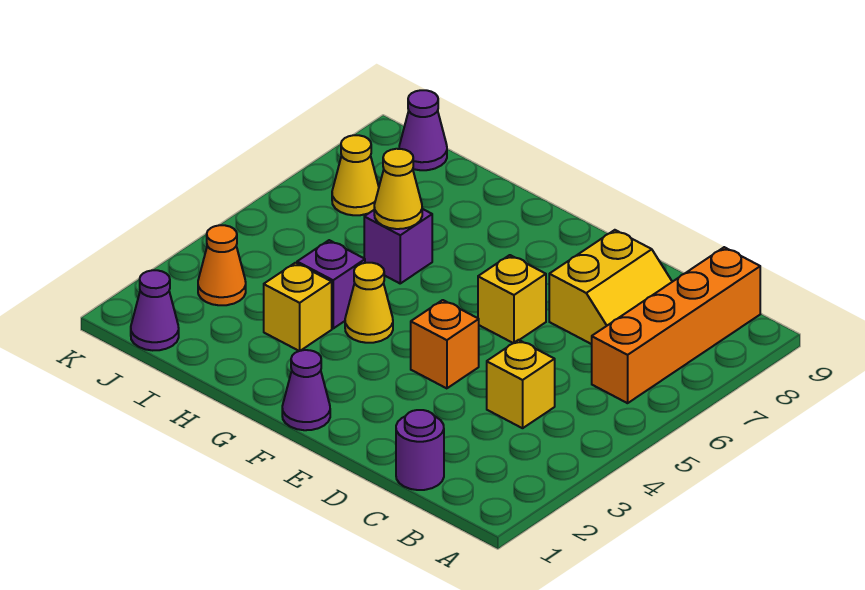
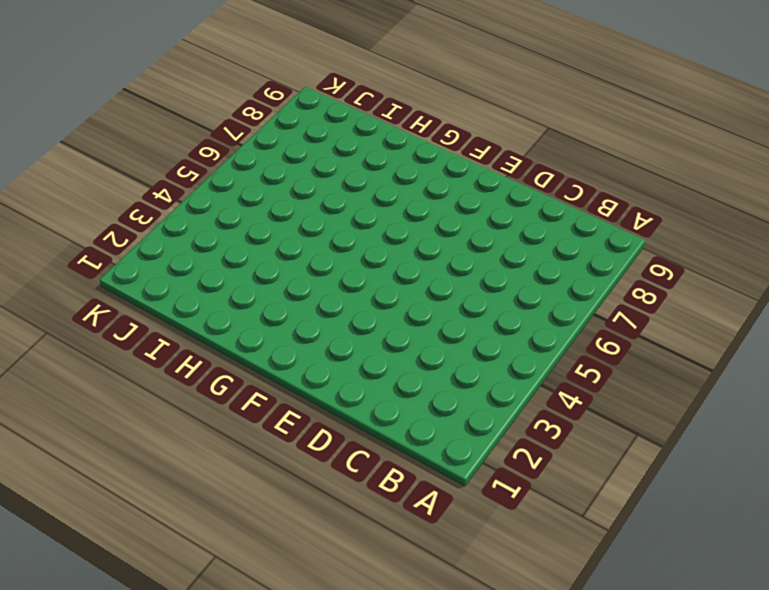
none -> orange 1x4 brick [592,247,760,403]
none -> purple 1x1 round brick [396,410,444,490]
none -> yellow 1x1 brick [487,340,555,428]

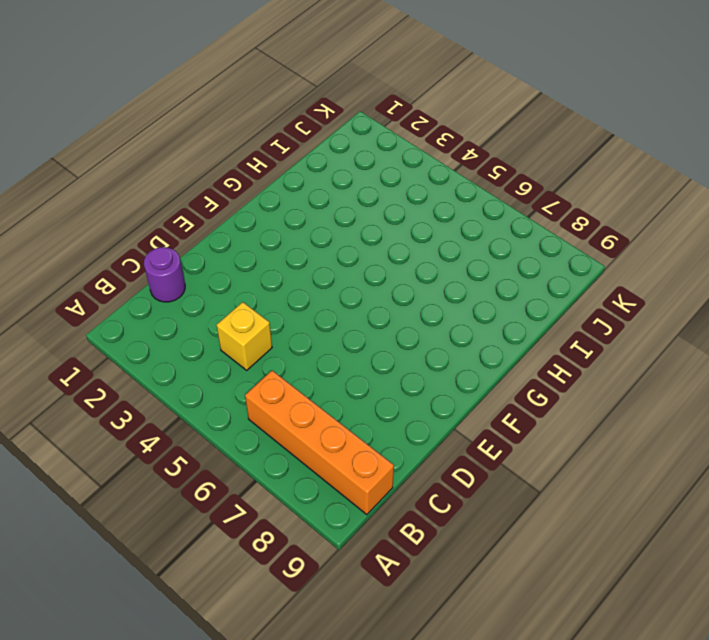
none -> yellow 2x2 slope [549,230,672,344]
none -> orange 1x1 brick [411,300,479,388]
none -> yellow 1x1 brick [478,255,546,343]

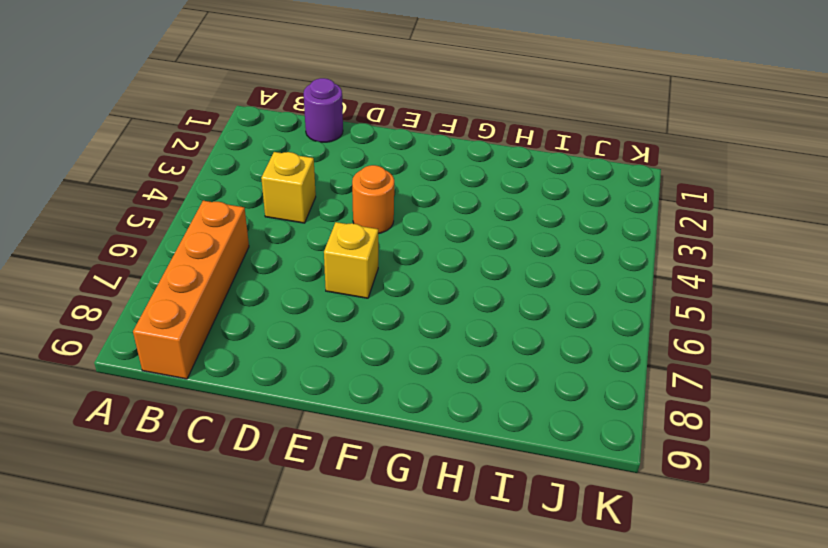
orange 1x1 round brick [352,165,394,234] -> orange 1x1 brick [411,300,479,388]
none -> yellow 2x2 slope [549,230,672,344]
none -> purple 1x1 cone [282,350,330,430]
none -> yellow 1x1 cone [345,263,393,343]

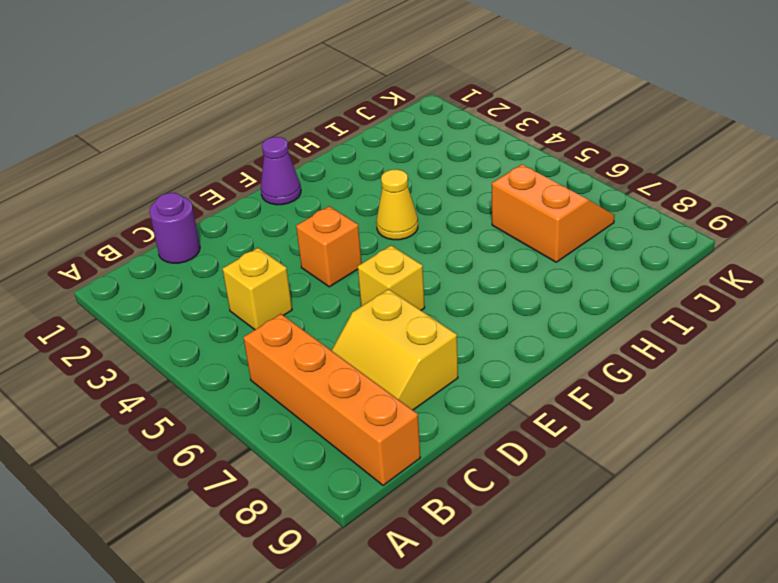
orange 2x2 slope [492,164,615,262] -> yellow 1x1 cone [332,135,379,215]
none -> yellow 1x1 brick [264,263,332,351]
none -> purple 1x1 brick [297,240,365,328]
none -> purple 1x1 brick [364,209,432,283]

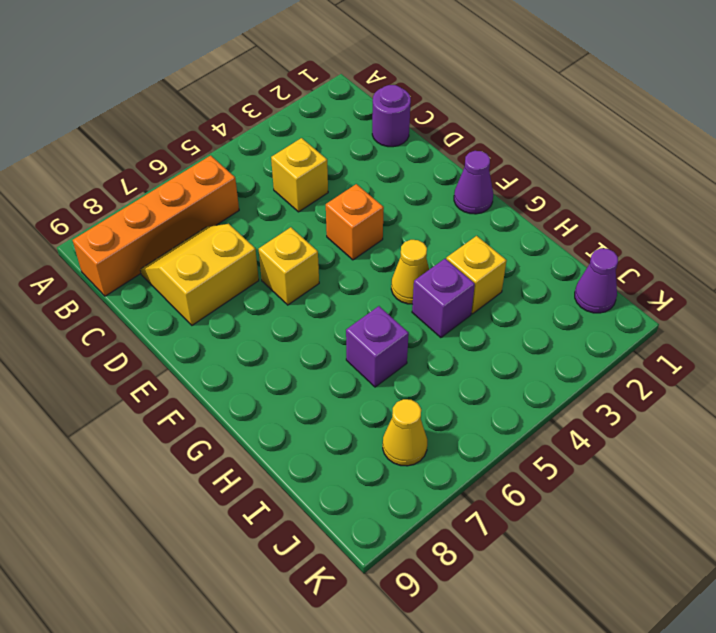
none -> orange 1x1 cone [198,225,246,305]
none -> purple 1x1 cone [399,90,447,170]
none -> yellow 1x1 cone [374,149,422,229]

